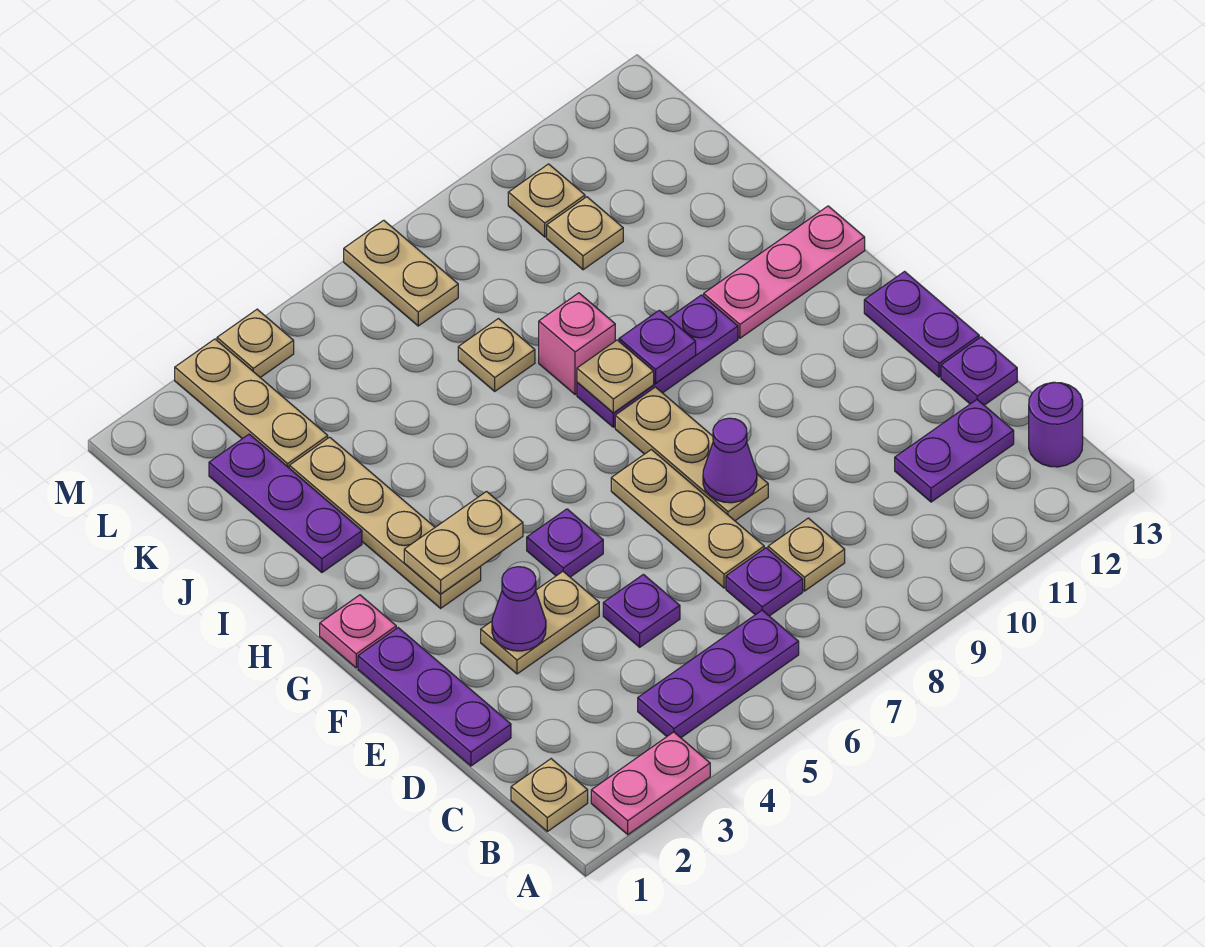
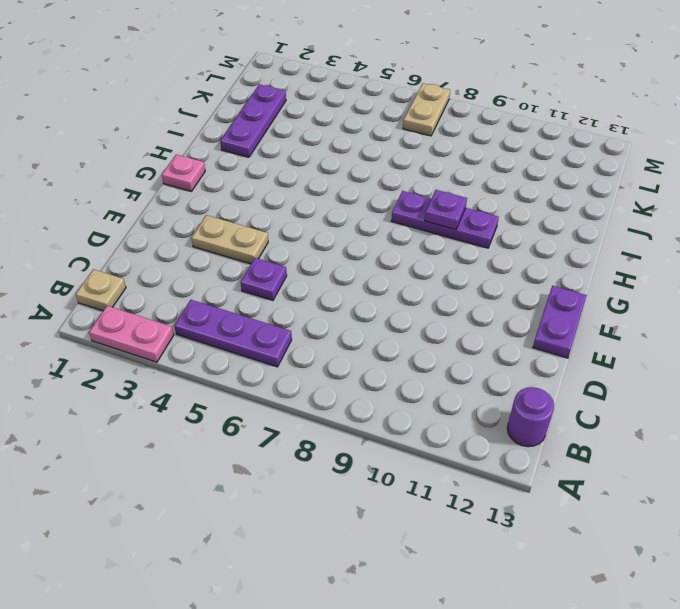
none -> purple 1x1 plate [726,548,803,616]
none -> tan 1x1 plate [768,518,845,591]
none -> purple 1x2 plate [895,400,1014,502]
none -> purple 1x3 plate [358,628,511,766]

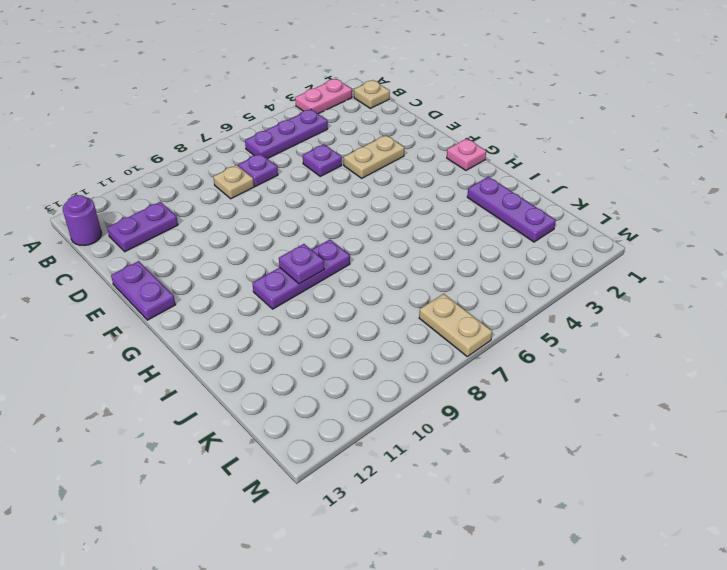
none -> purple 1x3 plate [358,628,511,766]
none -> tan 1x3 plate [611,450,764,588]
none -> purple 1x1 plate [941,337,1017,405]
none -> tan 1x3 plate [615,387,768,521]

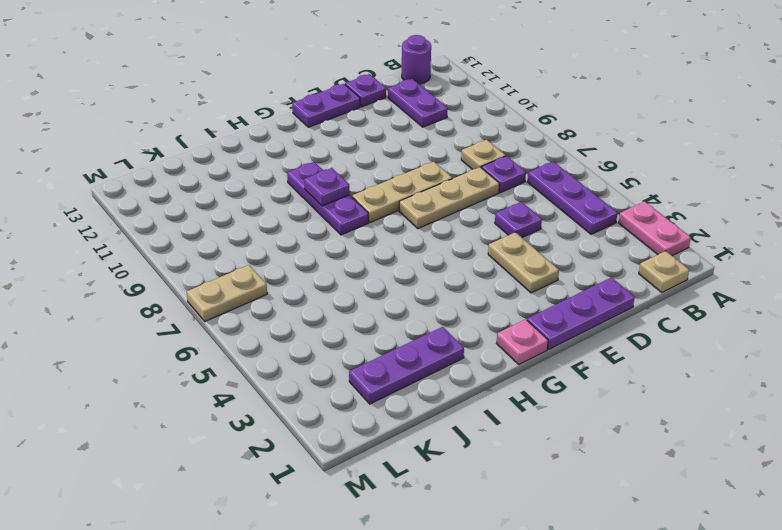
none -> purple 1x1 plate [527,509,603,577]
none -> tan 1x4 plate [289,437,481,608]
none -> pink 1x3 plate [704,206,865,338]
none -> pink 1x1 brick [539,293,615,395]

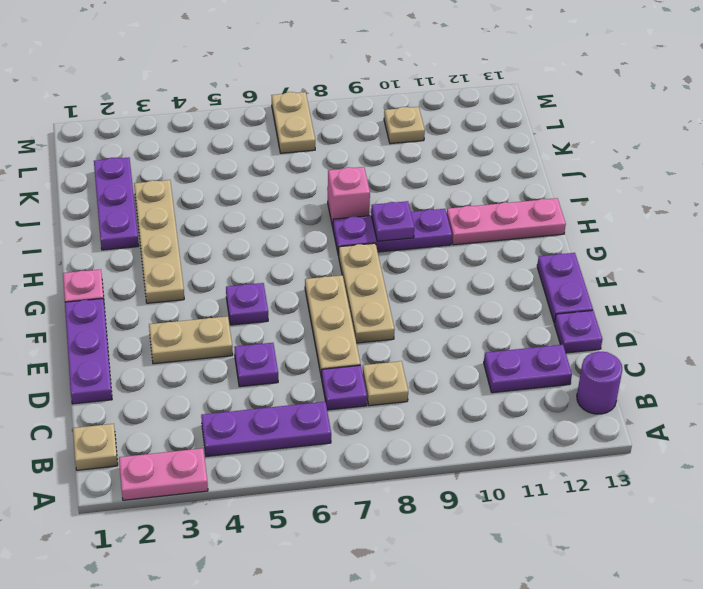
none -> tan 1x1 plate [458,319,535,391]
none -> tan 1x3 plate [175,339,328,468]
none -> tan 1x1 plate [547,197,623,270]
none -> tan 1x1 plate [217,309,294,378]

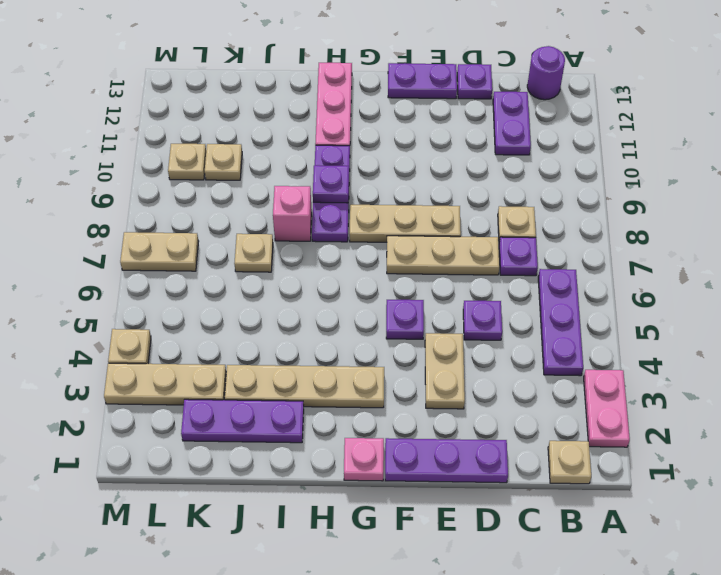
none -> purple 1x1 cone [492,567,546,651]
none -> purple 1x1 cone [703,418,757,503]
none -> tan 1x2 plate [404,492,523,594]
none -> tan 1x1 plate [577,340,654,413]

